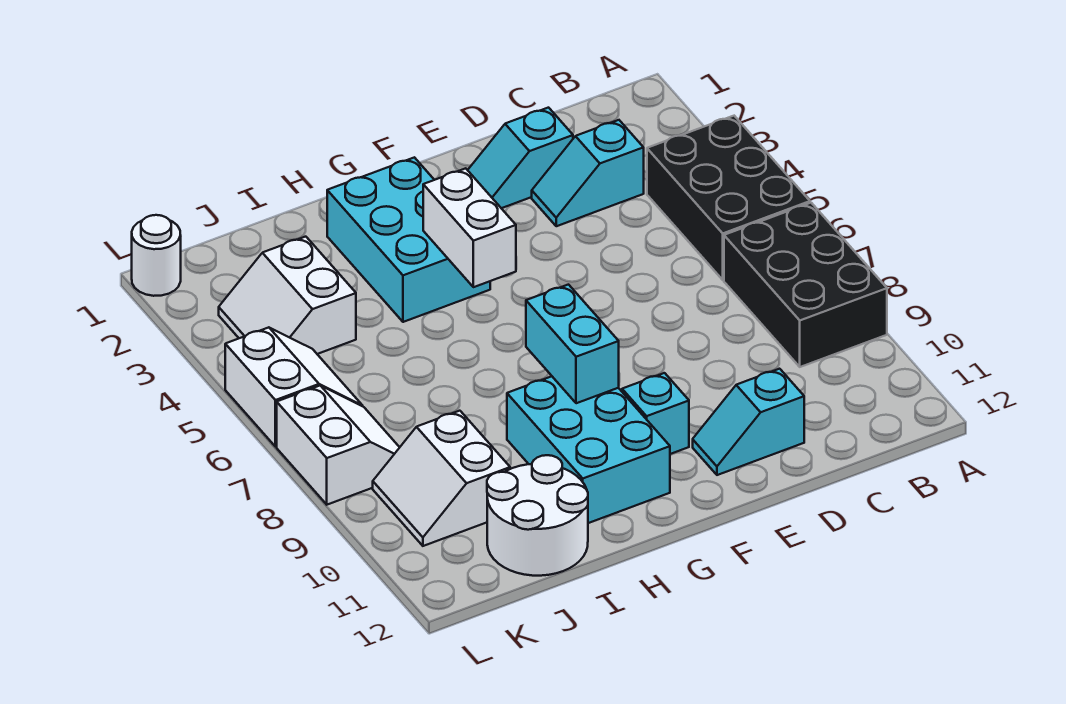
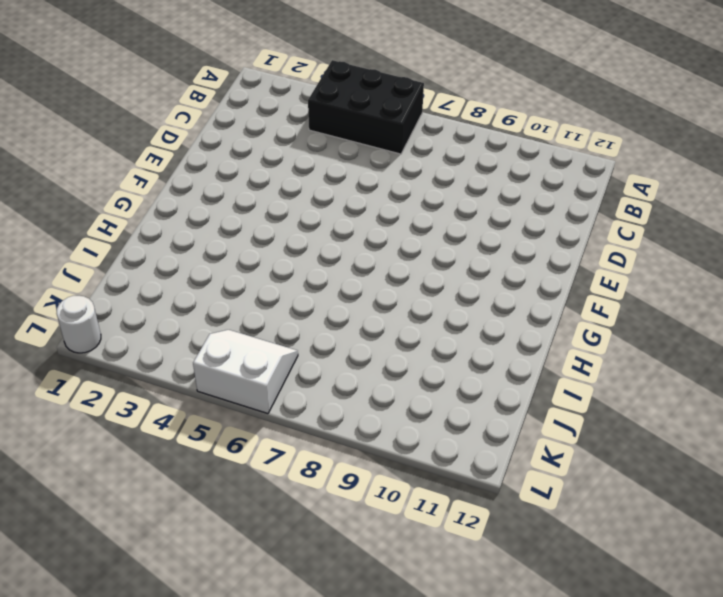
none -> black 2x3 brick [724,203,887,367]
none -> cyan 1x2 slope [532,120,644,226]
none -> cyan 1x2 slope [468,108,573,208]

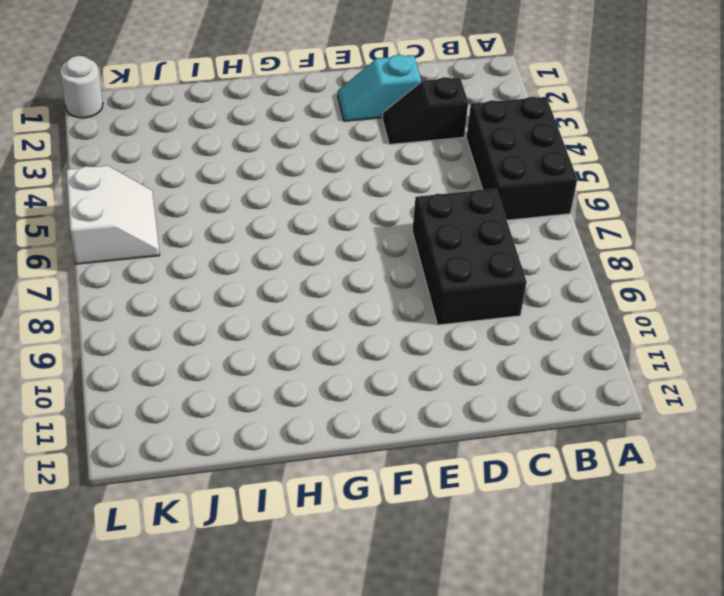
black 1x2 slope [382,77,468,144] -> cyan 1x2 slope [532,120,644,226]
black 2x3 brick [412,189,527,325] -> black 2x3 brick moved to [724,203,887,367]
none -> cyan 1x2 slope [693,369,804,475]
none -> cyan 1x1 brick [622,373,689,454]
none -> cyan 2x3 brick [327,157,490,322]

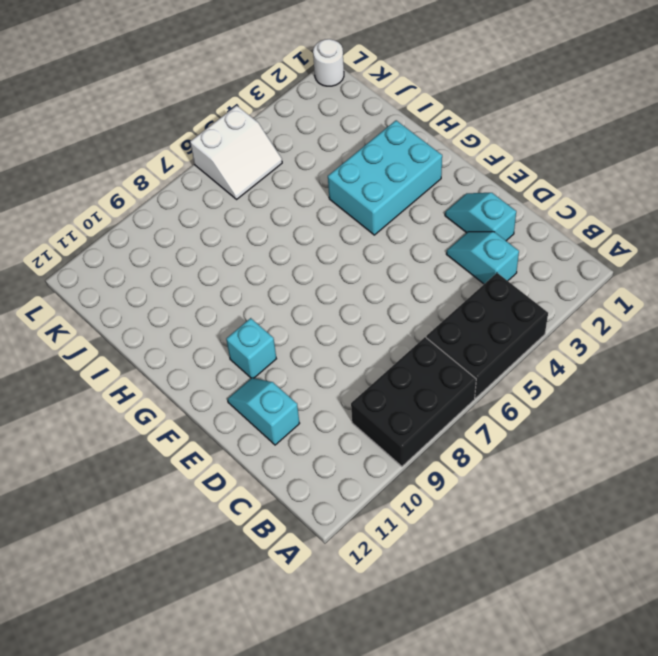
none -> cyan 2x3 brick [507,376,670,523]
none -> white 2x2 round brick [487,455,588,576]
none -> white 2x2 slope [219,237,356,354]

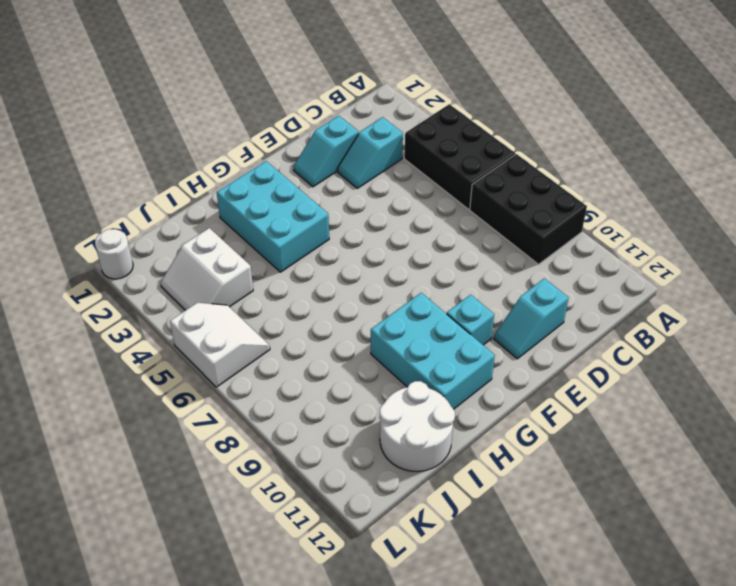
none -> white 2x2 slope [373,411,510,546]
none -> white 2x2 slope [277,386,400,505]
none -> white 1x2 brick [423,168,516,287]

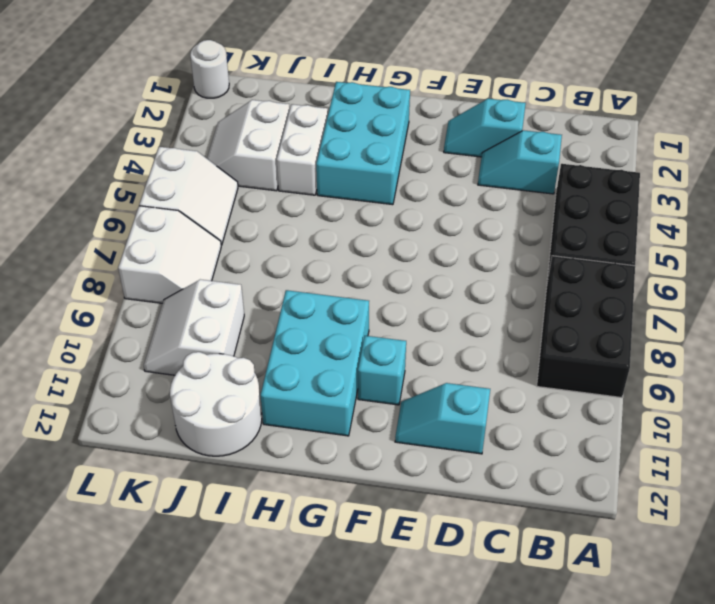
white 1x2 brick [277,104,328,195] -> white 1x2 brick moved to [423,168,516,287]
none -> cyan 1x2 brick [526,285,619,403]

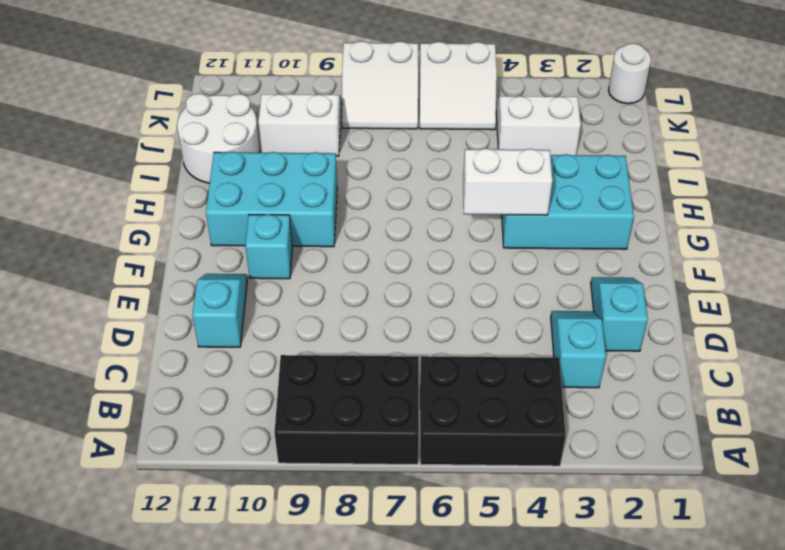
none -> cyan 1x2 brick [526,285,619,403]

